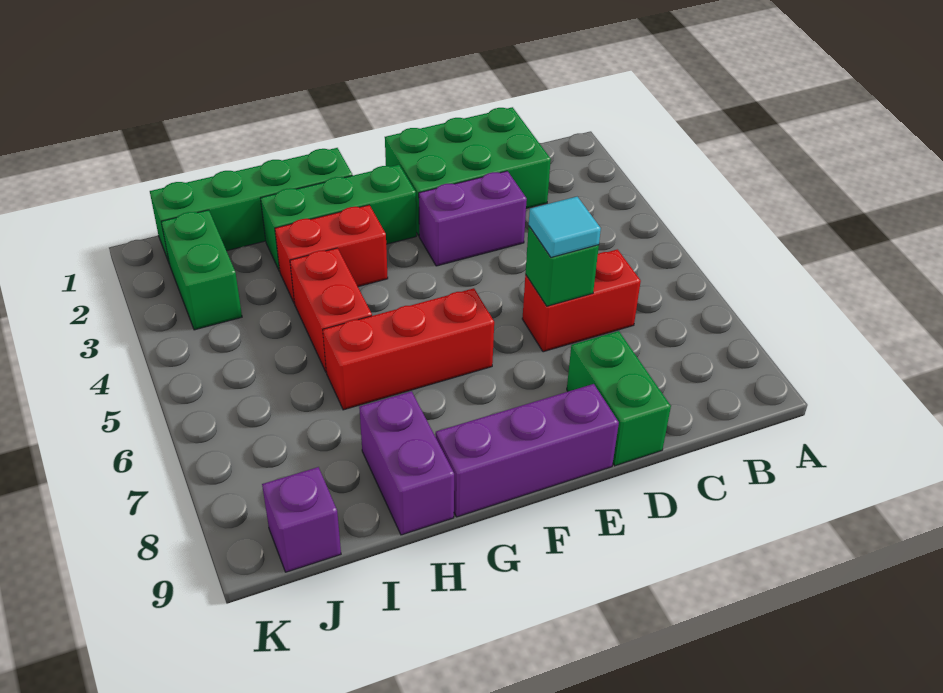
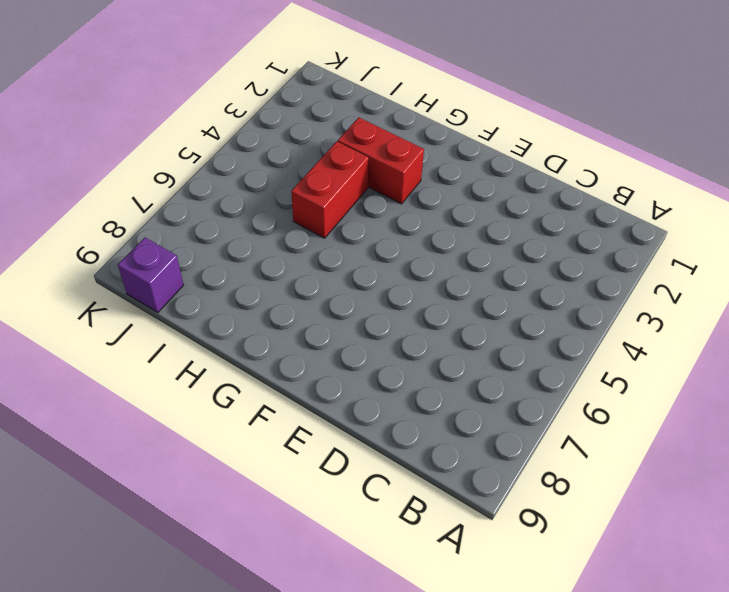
none -> green 2x3 brick [385,107,551,236]
none -> red 1x2 brick [522,249,641,352]
none -> purple 1x2 brick [419,171,527,266]

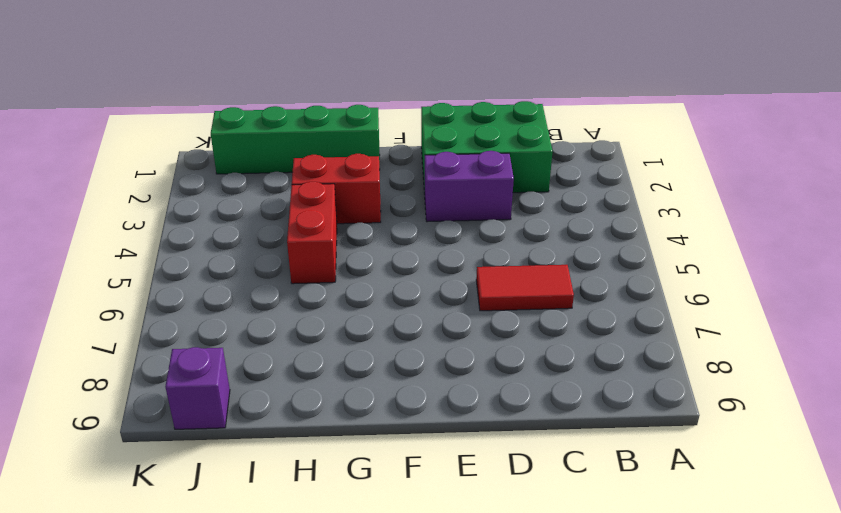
red 1x2 tile [476,265,574,311] -> red 1x2 brick [522,249,641,352]
none -> green 1x2 brick [567,331,671,466]
none -> purple 1x3 brick [436,384,619,517]
none -> green 1x3 brick [261,165,416,271]

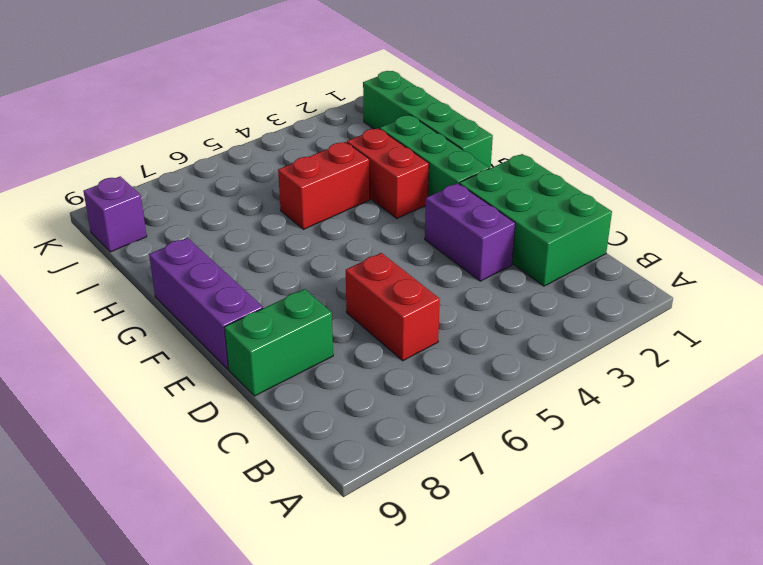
none -> red 1x3 brick [323,288,494,410]
none -> purple 1x2 brick [359,391,454,535]
none -> green 1x2 brick [161,210,242,330]

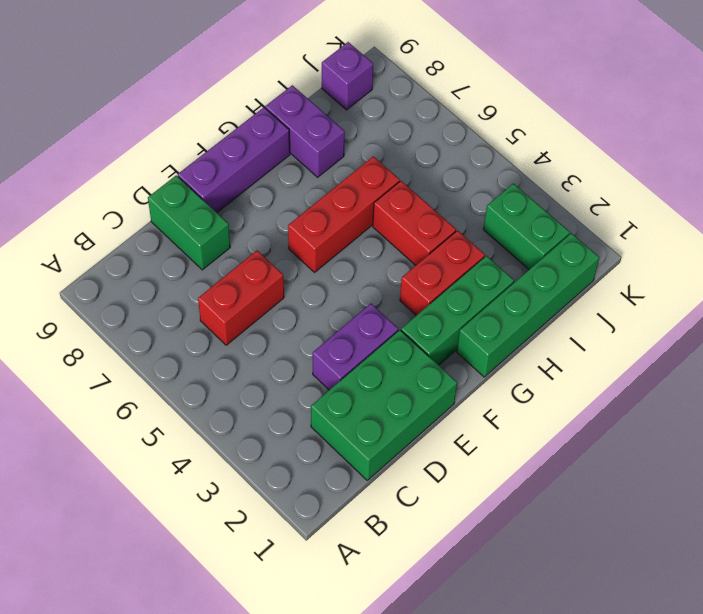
none -> green 1x1 brick [525,227,599,306]
none -> cyan 1x1 tile [529,197,601,257]

